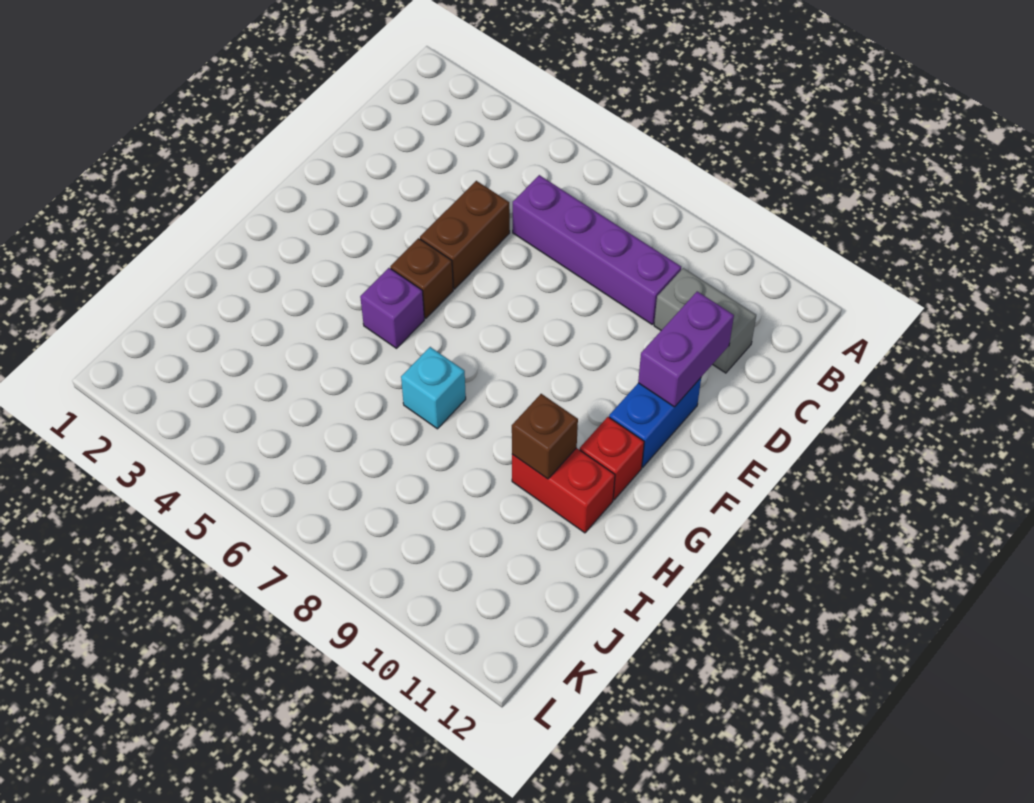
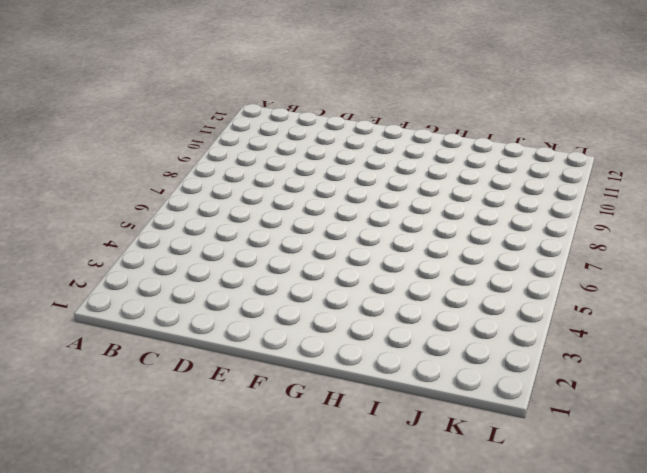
none -> purple 1x4 brick [513,175,681,324]
none -> grey 1x2 brick [654,268,756,373]

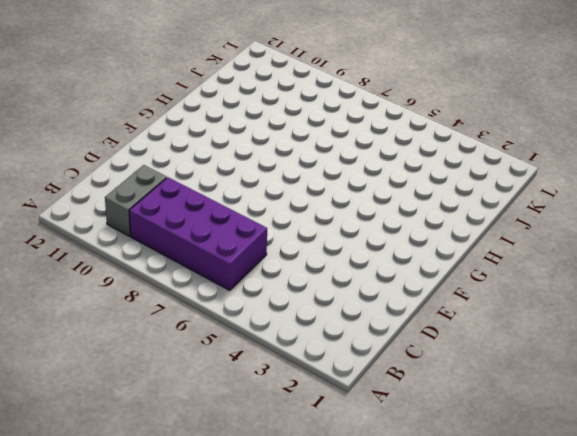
purple 2x4 brick [129,177,267,290] -> purple 1x4 brick [513,175,681,324]
grey 1x2 brick [105,165,167,236] -> grey 1x2 brick turned to [654,268,756,373]
none -> brown 1x2 brick [420,181,510,289]
none -> blue 1x2 brick [609,378,701,467]

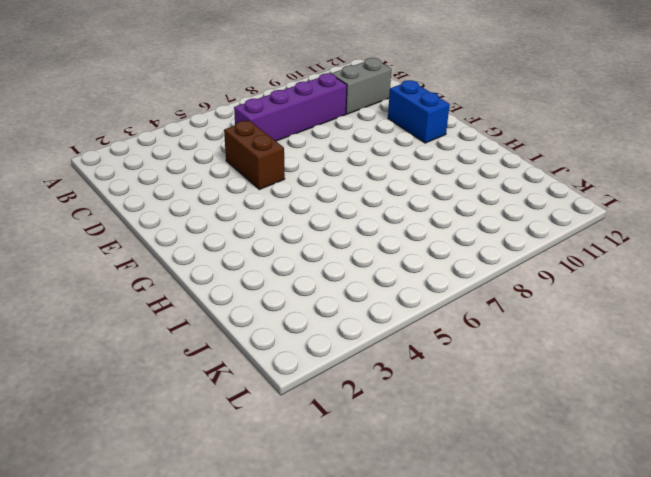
none -> brown 1x1 brick [390,238,453,318]
none -> purple 1x1 brick [360,268,424,348]

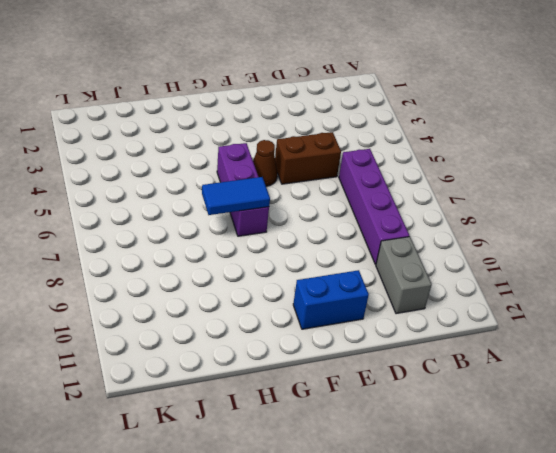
brown 1x1 cone [253,140,278,186] -> brown 1x1 brick [390,238,453,318]
purple 1x3 brick [217,143,269,236] -> purple 1x1 brick [360,268,424,348]
blue 1x2 tile [202,177,270,215] -> none
none -> red 1x1 brick [580,417,644,500]
none -> cyan 1x1 brick [401,347,466,429]

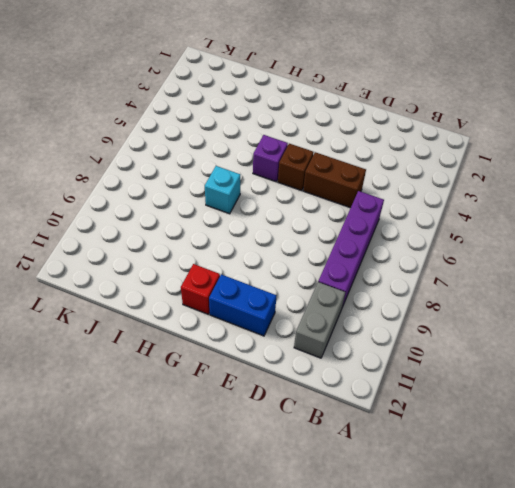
none -> red 1x2 brick [512,448,615,533]
none -> purple 1x2 brick [638,291,734,407]

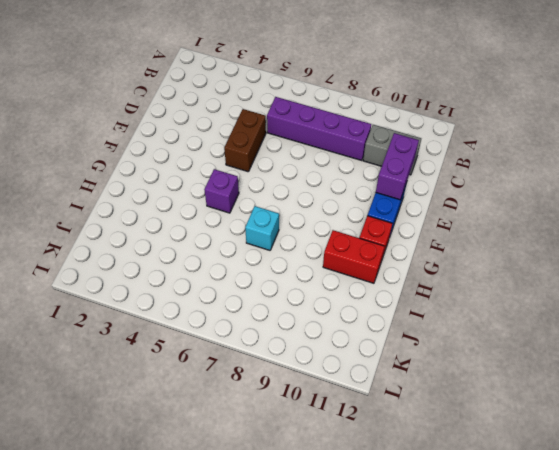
none -> brown 1x1 brick [390,238,453,318]
none -> brown 1x1 brick [512,394,578,479]

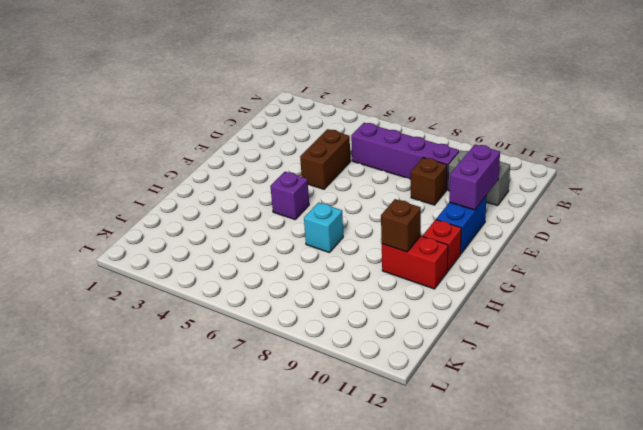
brown 1x1 brick [411,157,447,205] -> brown 1x1 brick moved to [390,238,453,318]

